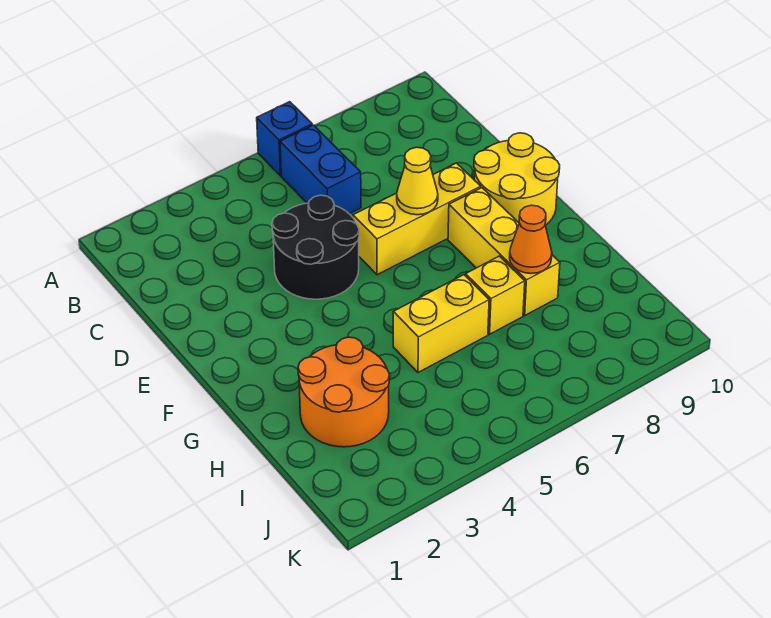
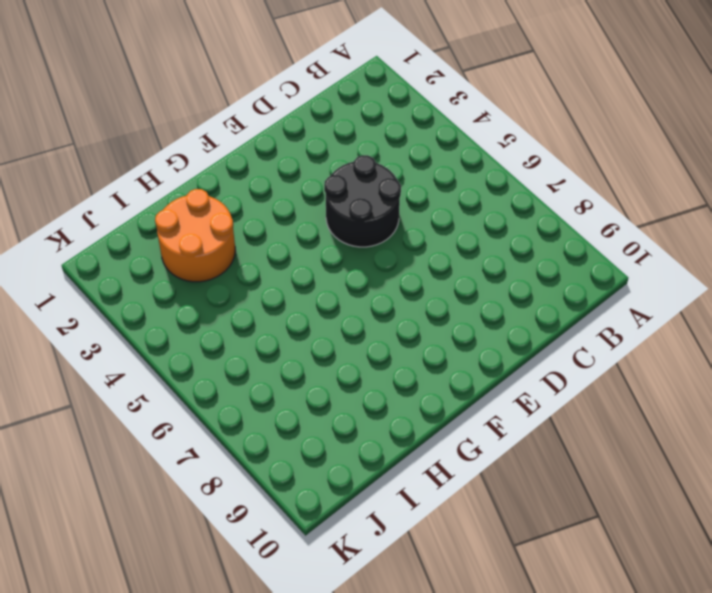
none -> blue 1x1 brick [257,102,312,176]
none -> blue 1x2 brick [280,125,361,214]

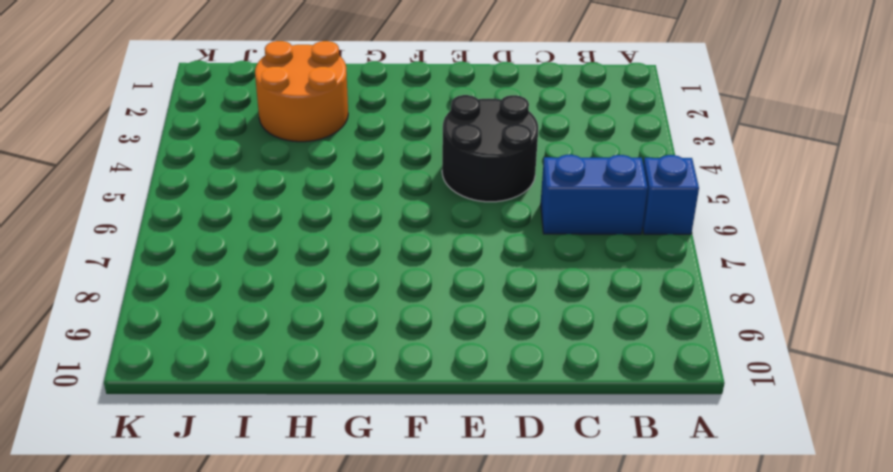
none -> yellow 1x3 brick [353,163,481,275]
none -> yellow 2x2 round brick [474,133,560,225]

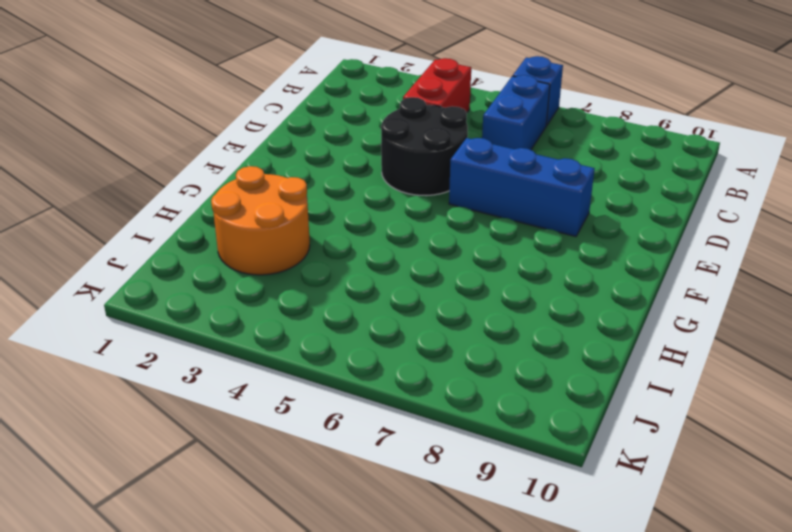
red 1x2 brick [403,58,471,112] -> none
blue 1x3 brick [449,138,595,237] -> yellow 1x3 brick [353,163,481,275]
none -> yellow 2x2 round brick [474,133,560,225]
none -> yellow 1x3 brick [448,188,560,315]

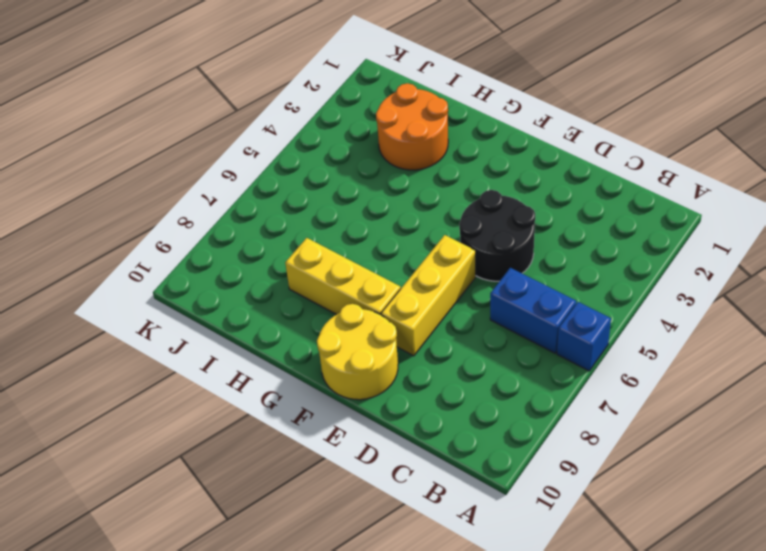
none -> yellow 1x2 brick [393,275,489,373]
none -> yellow 1x1 brick [466,256,525,334]

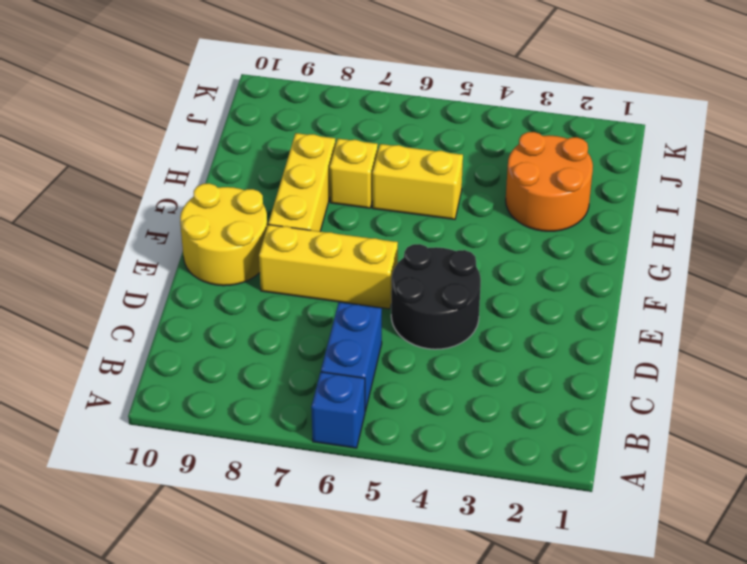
none -> yellow 1x1 cone [397,147,438,215]
none -> orange 1x1 cone [510,205,552,274]

